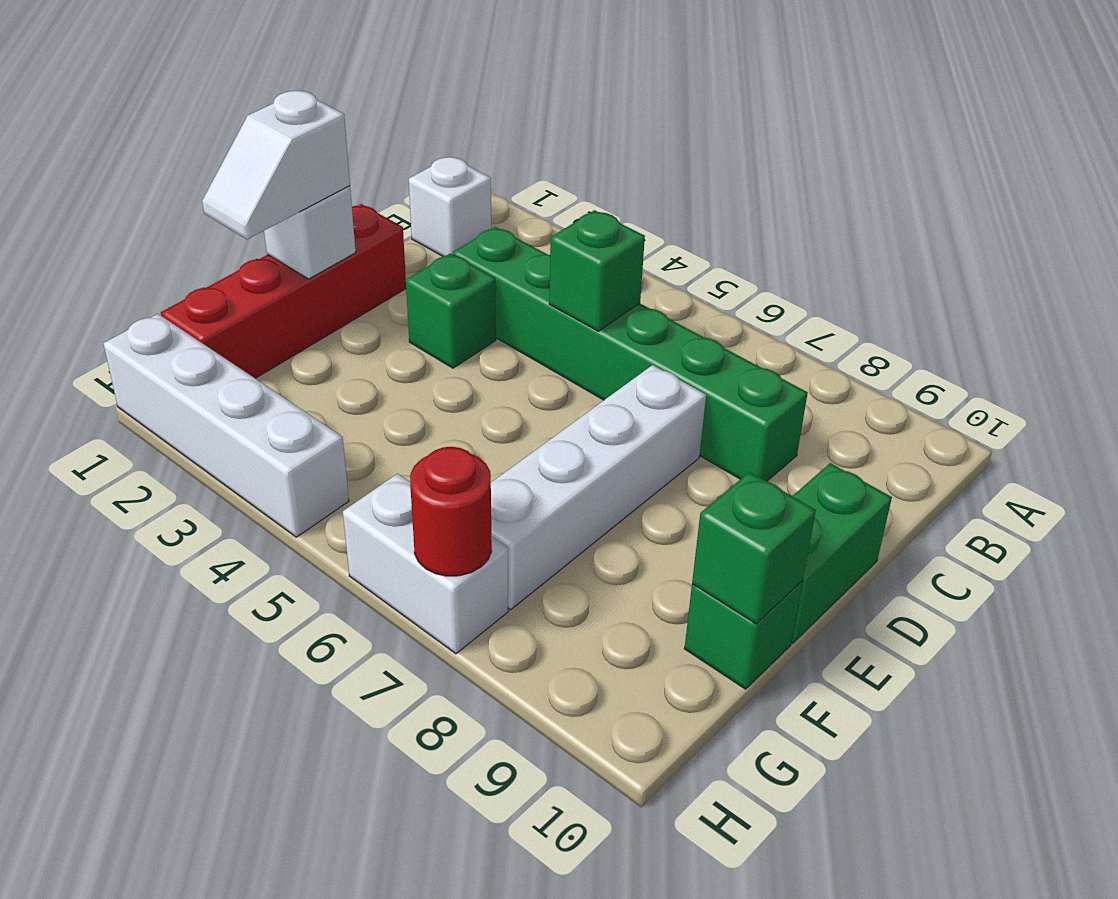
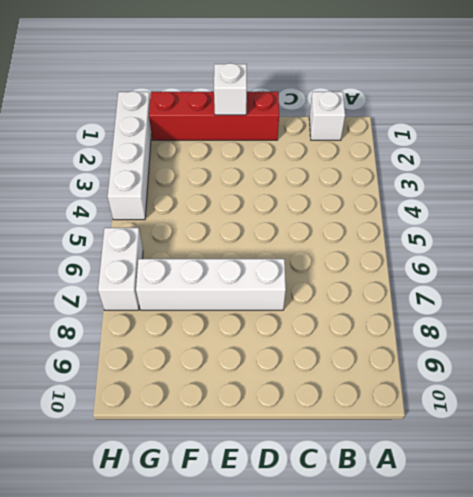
none -> green 1x6 brick [453,227,808,481]
none -> green 1x1 brick [406,253,496,368]
none -> green 1x2 brick [791,463,892,643]

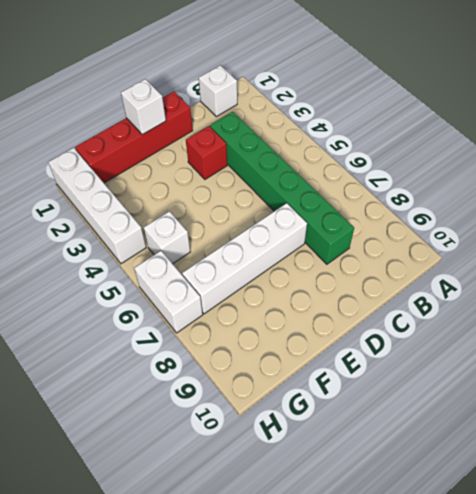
red 1x1 brick [186,126,227,179] -> green 1x1 brick [406,253,496,368]
white 1x1 brick [144,211,190,264] -> none
none -> green 1x2 brick [791,463,892,643]
none -> green 1x1 brick [684,581,803,689]
none -> green 1x1 brick [549,210,645,331]

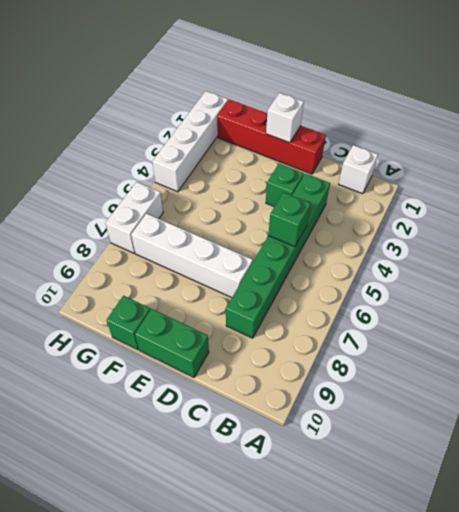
none -> green 1x1 brick [692,472,816,624]
none -> red 1x1 round brick [410,447,492,576]
none -> white 1x2 slope [202,91,350,239]

